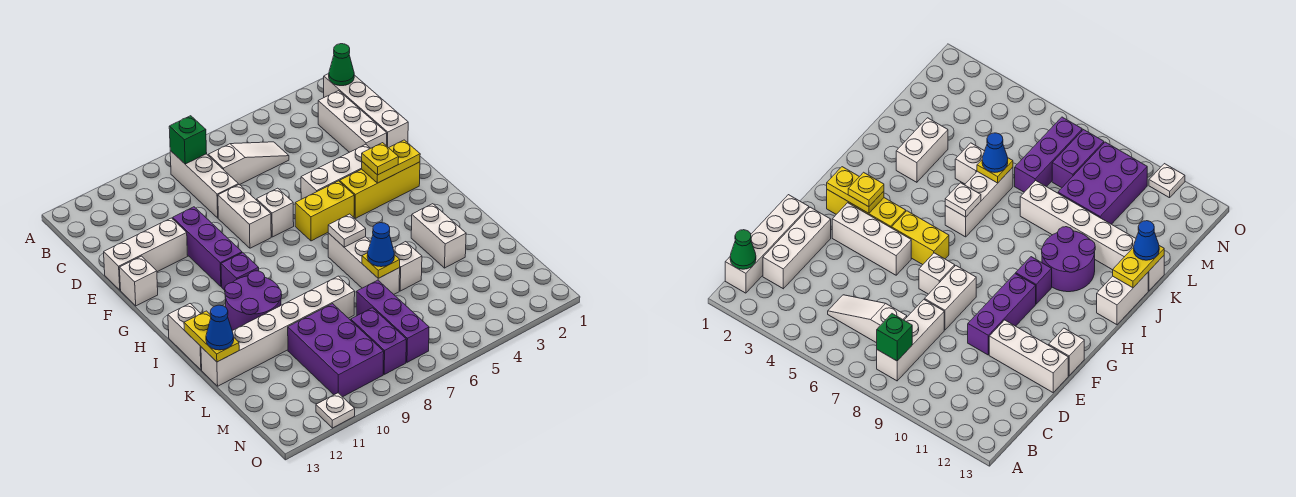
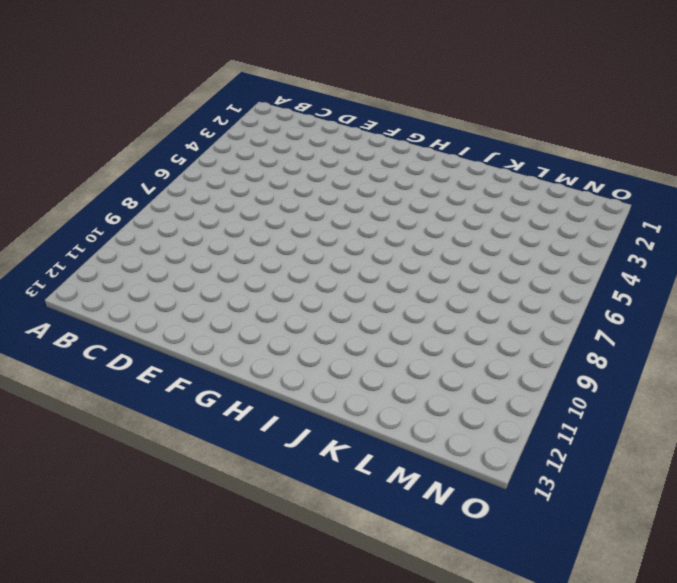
none -> white 1x4 brick [324,74,408,148]
none -> white 1x3 brick [170,151,239,218]
none -> white 1x3 brick [318,91,387,152]
none -> white 1x3 slope [208,142,289,185]

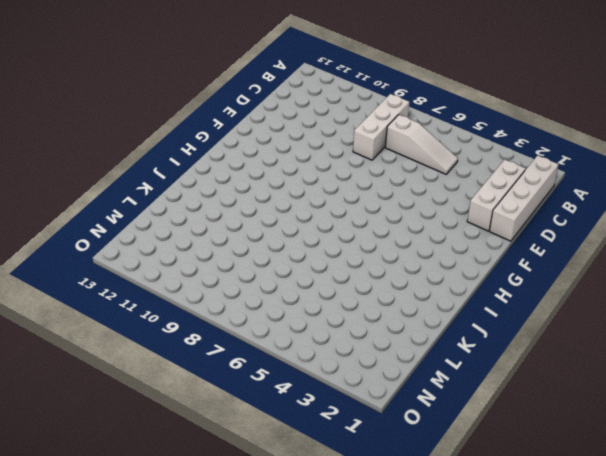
none -> white 1x2 brick [218,185,271,248]
none -> purple 1x3 brick [173,207,242,287]
none -> white 1x3 brick [104,218,187,290]
none -> white 1x3 brick [301,144,370,199]

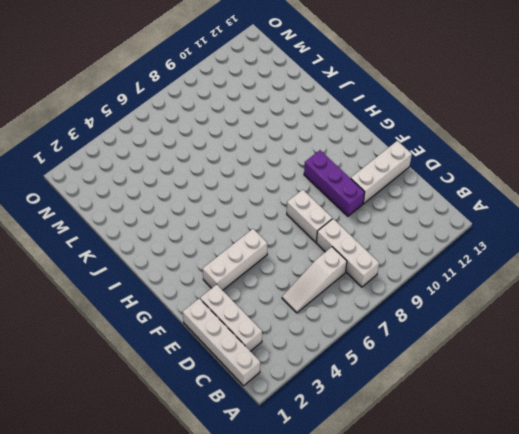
none -> white 1x1 brick [257,188,294,237]
none -> white 1x1 brick [119,256,158,306]
none -> yellow 1x3 brick [340,162,420,218]
none -> yellow 1x2 brick [295,181,354,241]

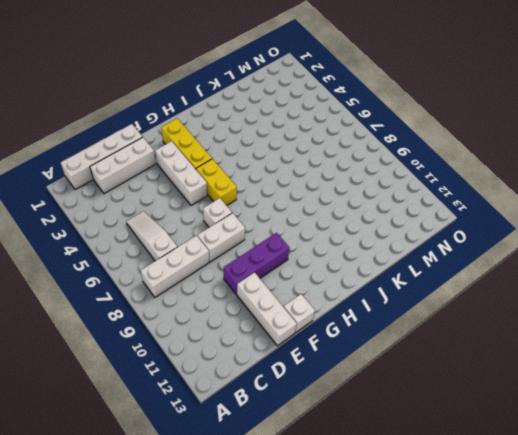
none -> purple 1x1 brick [221,253,259,290]
none -> white 1x3 brick [328,233,400,294]
none -> purple 2x2 round brick [225,271,282,331]
none -> white 1x2 brick [168,304,202,370]

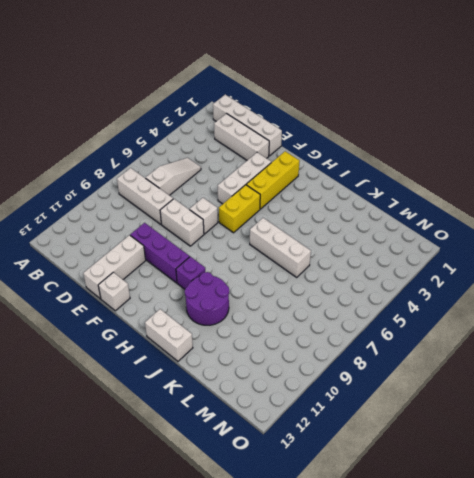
none -> white 1x2 brick [411,204,466,268]
none -> white 1x1 brick [393,242,422,291]
none -> white 1x6 brick [201,276,355,386]
none -> purple 1x3 brick [356,280,429,362]

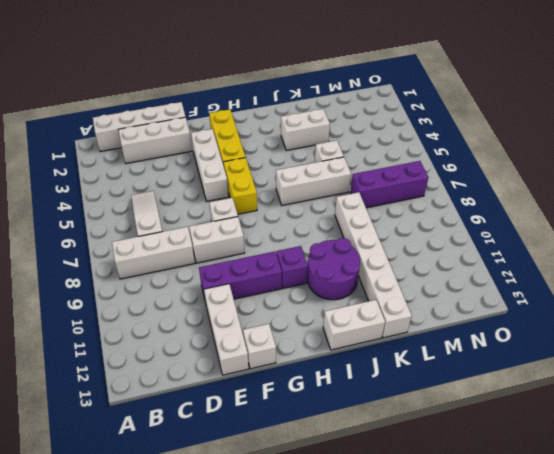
none -> purple 2x3 brick [288,304,384,397]
none -> purple 1x2 brick [351,308,406,374]
none -> white 1x1 plate [316,393,355,428]
none -> green 1x1 cone [329,44,354,86]

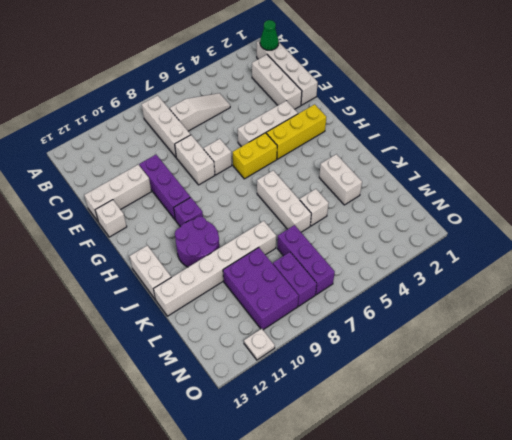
none -> green 1x1 brick [169,116,207,164]
none -> yellow 1x2 plate [362,140,420,183]
none -> white 1x1 plate [328,214,366,247]
none -> yellow 1x2 plate [184,311,239,362]

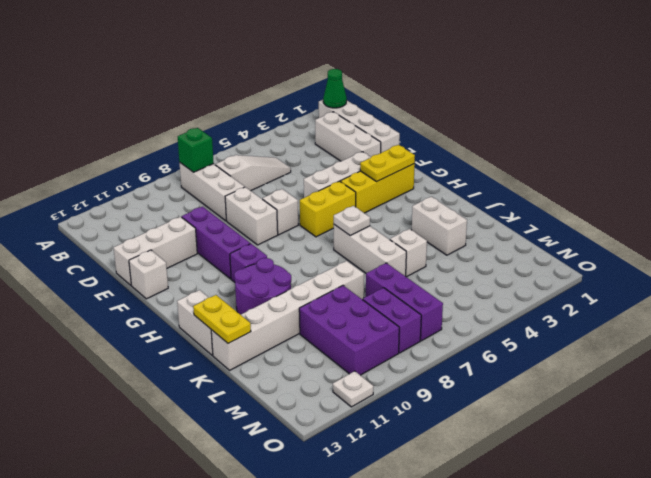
none -> yellow 1x1 plate [362,253,400,278]
none -> yellow 1x1 plate [362,143,399,175]
none -> blue 1x1 cone [367,223,394,267]
none -> blue 1x1 cone [206,305,234,350]

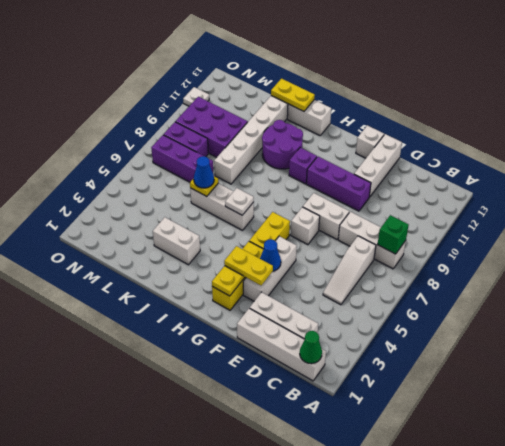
yellow 1x2 plate [224,246,273,285] -> yellow 1x1 plate [362,143,399,175]
blue 1x1 cone [260,239,281,271] -> blue 1x1 cone moved to [206,305,234,350]
none -> white 1x1 brick [393,242,422,291]

